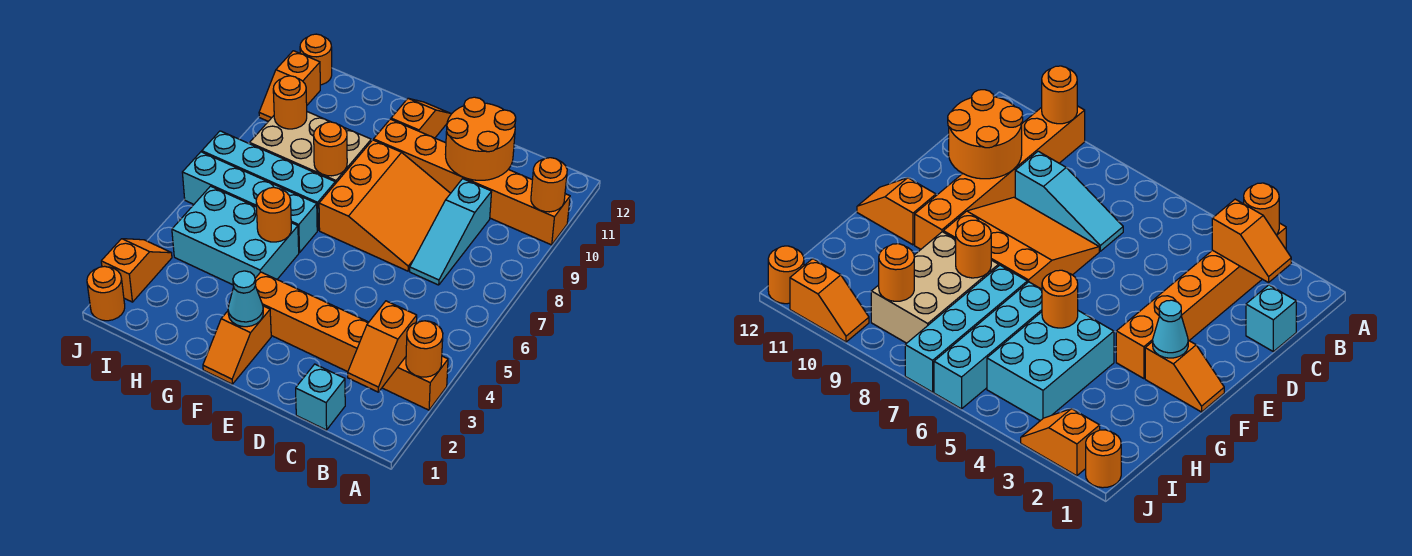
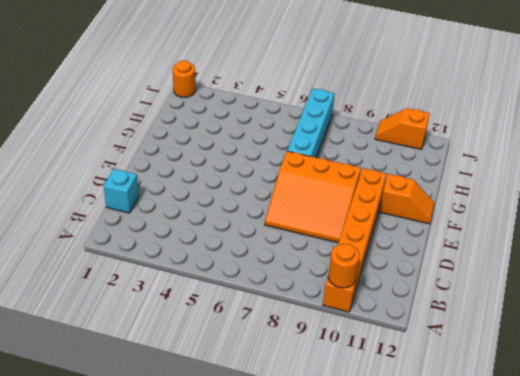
none -> orange 1x6 brick [255,272,448,410]
none -> cyan 1x3 slope [410,179,492,285]
none -> orange 1x2 slope [203,306,271,384]

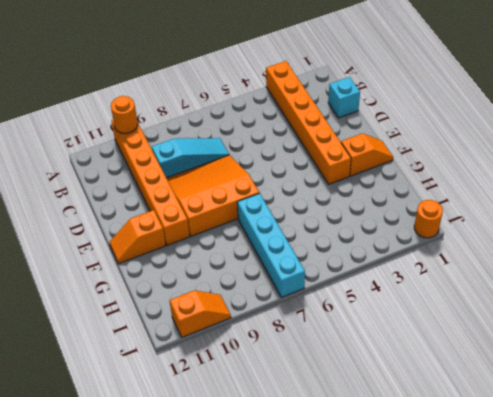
none -> cyan 2x3 brick [172,186,299,285]
none -> cyan 1x4 brick [182,152,317,253]
none -> tan 2x3 brick [249,112,371,184]

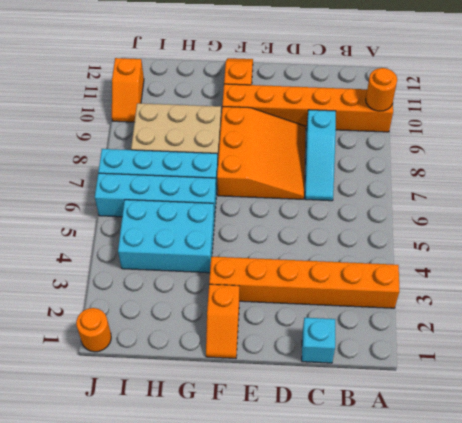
none -> orange 1x2 slope [101,239,172,302]
none -> orange 1x1 round brick [300,34,332,85]
none -> orange 1x1 round brick [406,321,443,377]

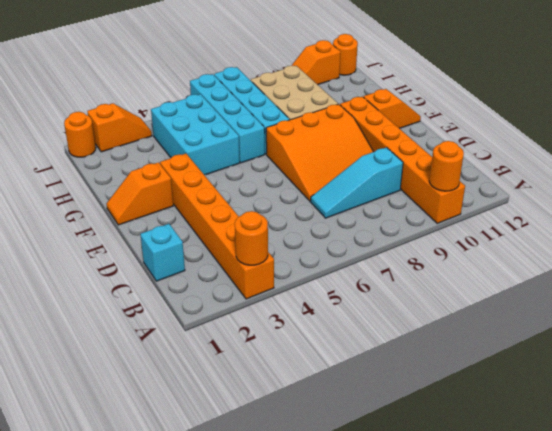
none -> orange 1x2 slope [348,301,417,392]
none -> orange 2x2 round brick [445,97,516,180]
none -> cyan 1x1 cone [228,271,263,327]

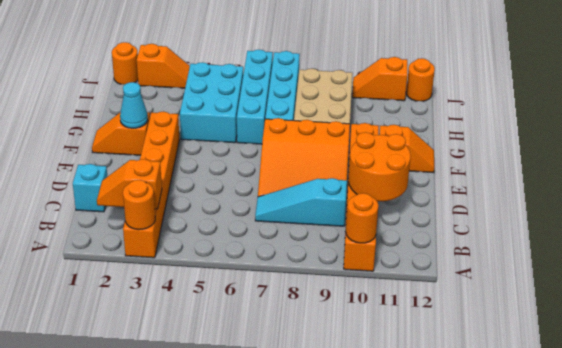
none -> orange 1x1 round brick [256,187,291,242]
none -> orange 1x1 round brick [314,122,347,176]
none -> orange 1x1 round brick [273,76,307,129]

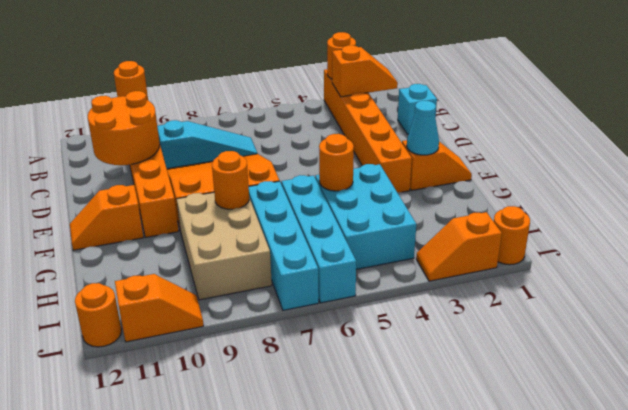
none -> orange 1x1 round brick [273,76,307,129]

